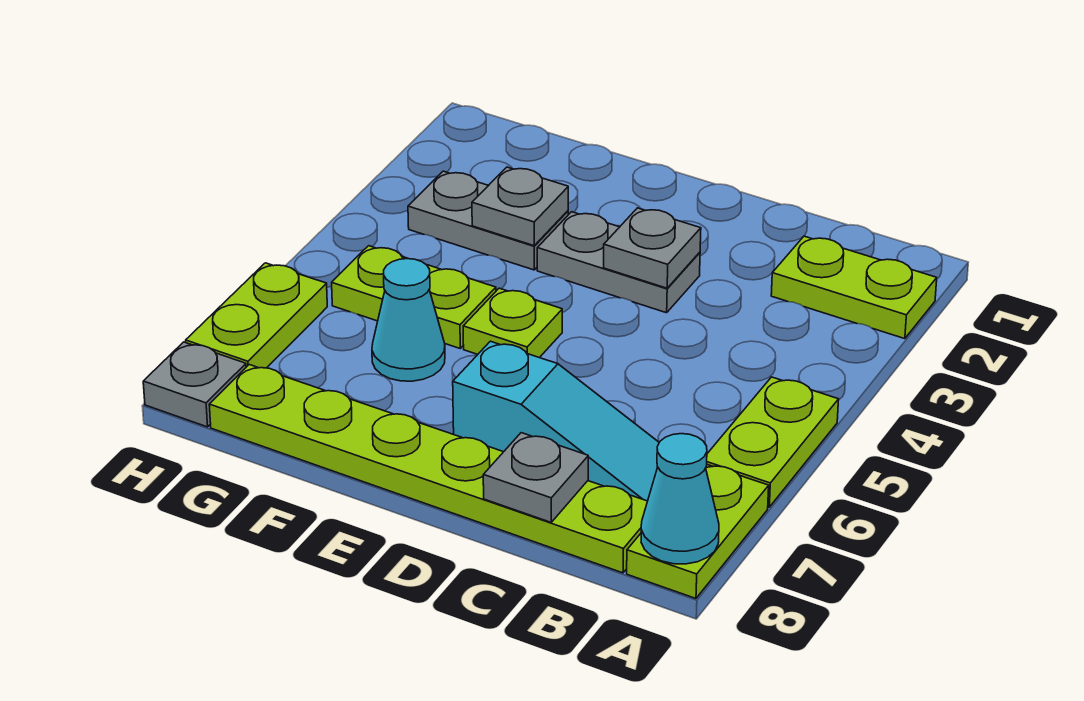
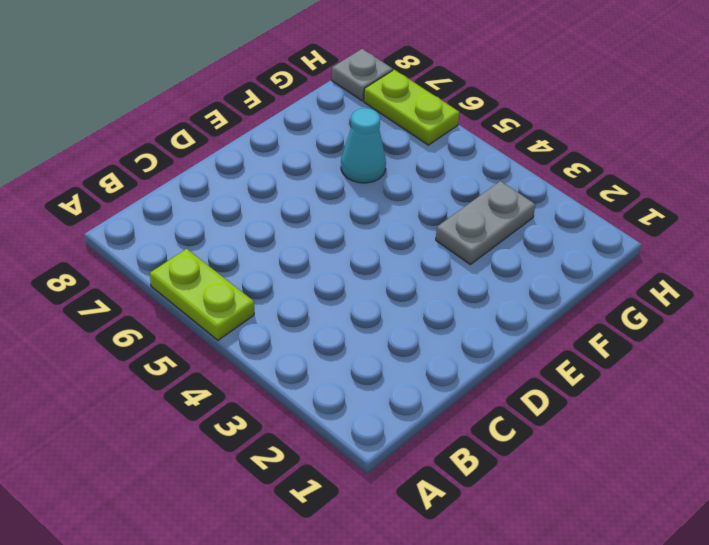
none -> lime 1x2 plate [771,236,937,339]
none -> lime 1x2 plate [627,465,769,598]
none -> cyan 1x3 slope [453,341,659,501]

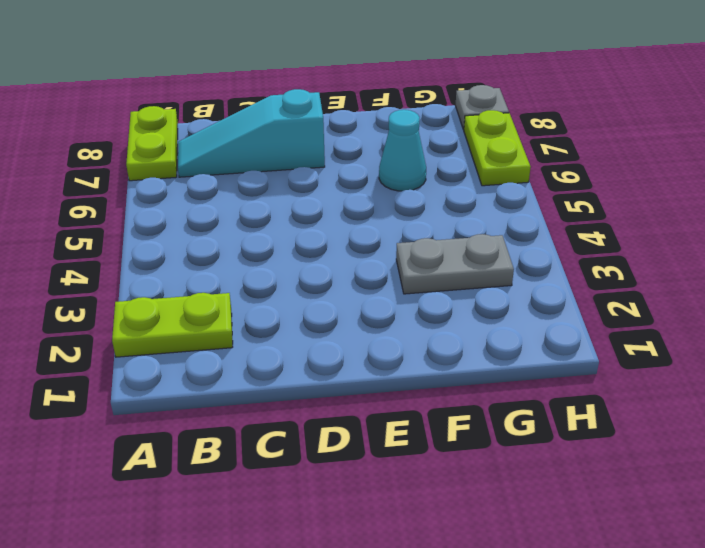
none -> lime 1x2 plate [707,377,839,507]
none -> lime 1x6 plate [209,365,648,573]
none -> grey 1x2 plate [537,212,700,313]

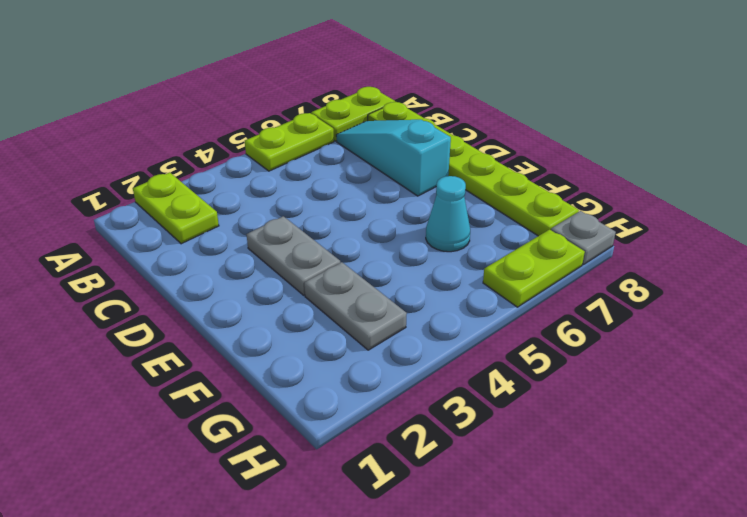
none -> lime 1x1 plate [463,288,562,358]
none -> lime 1x2 plate [332,246,496,348]
none -> cyan 1x1 cone [641,434,719,564]

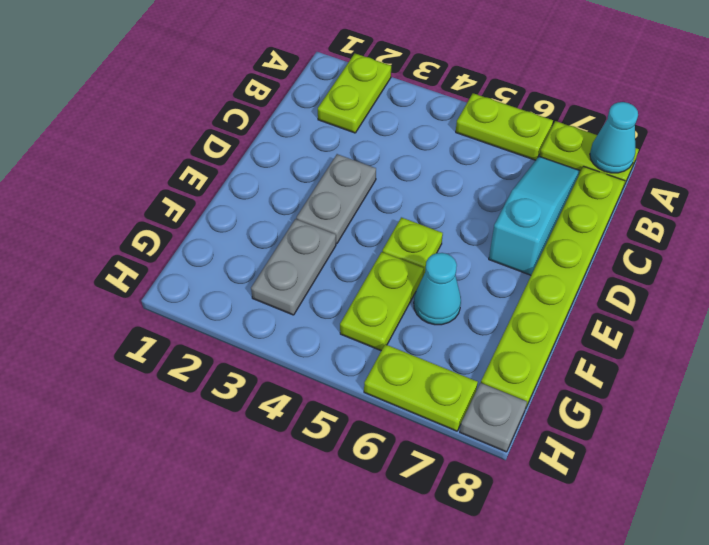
none -> grey 1x1 plate [483,433,588,522]
none -> grey 1x1 plate [604,208,701,288]
none -> grey 1x1 plate [472,167,568,246]

